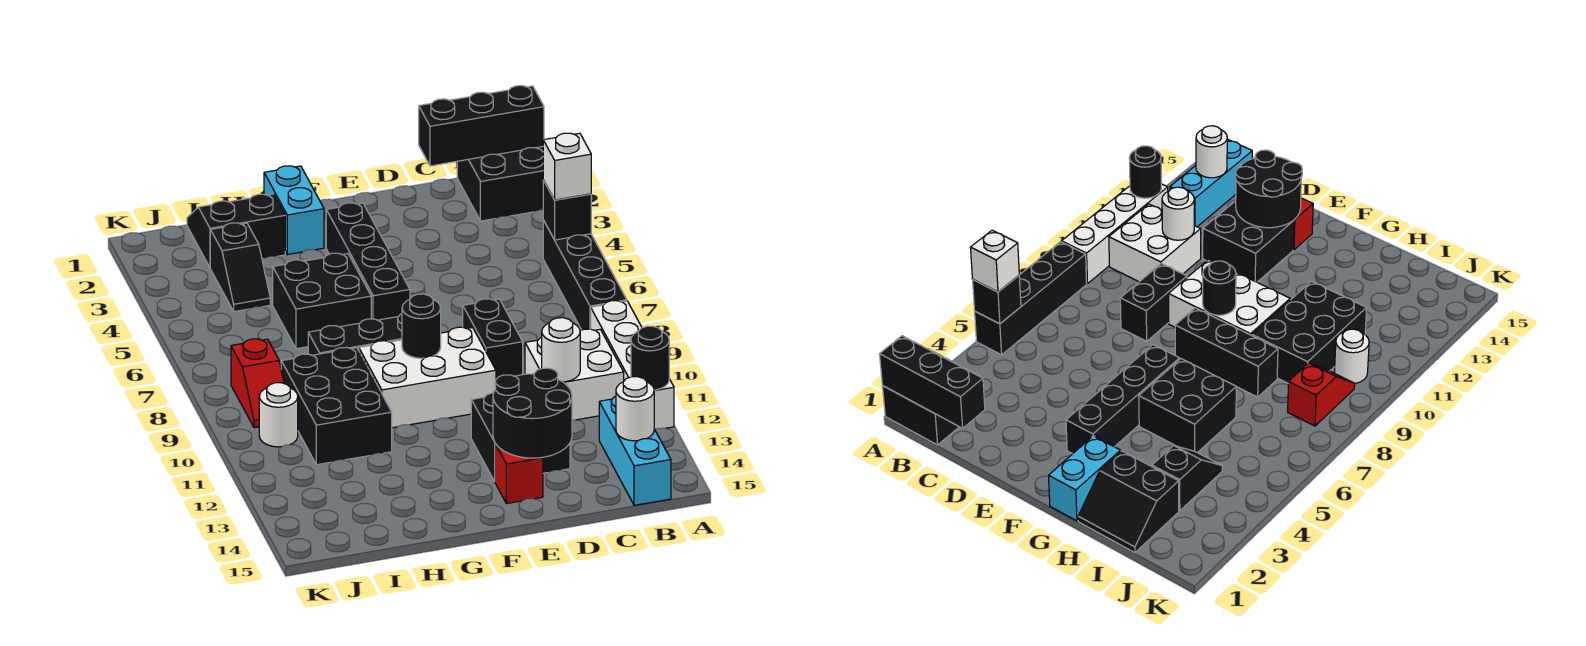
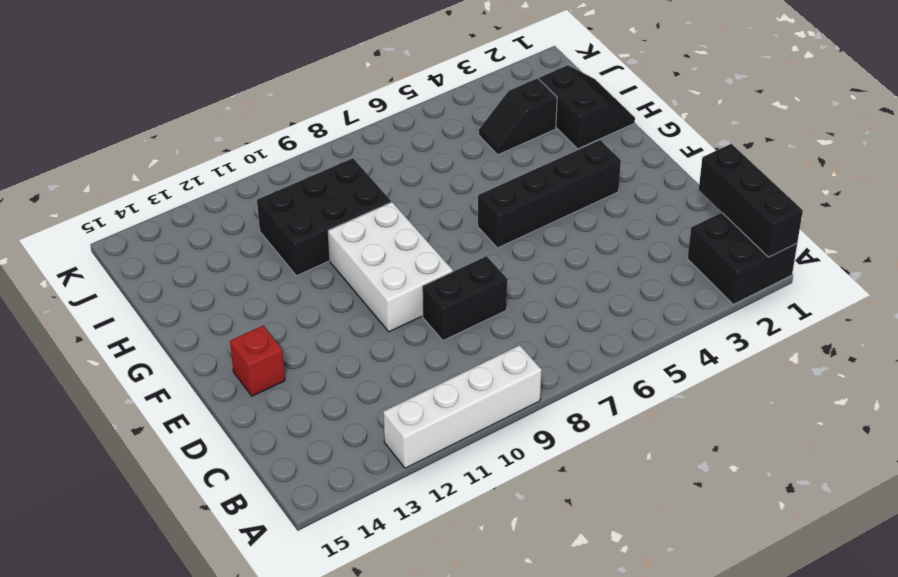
none -> black 1x4 brick [543,220,627,330]
none -> white 2x2 brick [525,329,624,420]
none -> cyan 1x3 brick [599,396,671,505]

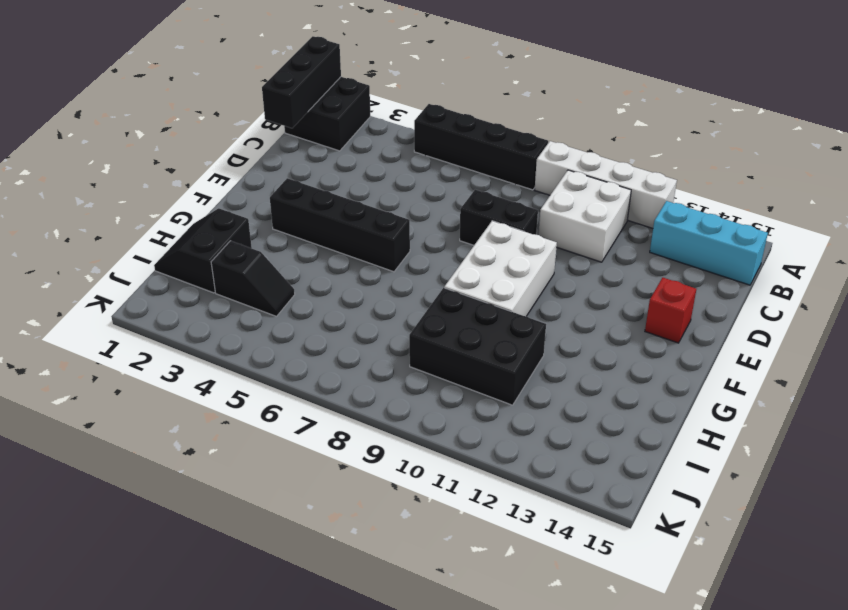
none -> black 2x2 brick [471,393,570,481]
none -> black 1x3 brick [308,314,402,355]
none -> cyan 1x2 brick [264,166,324,255]

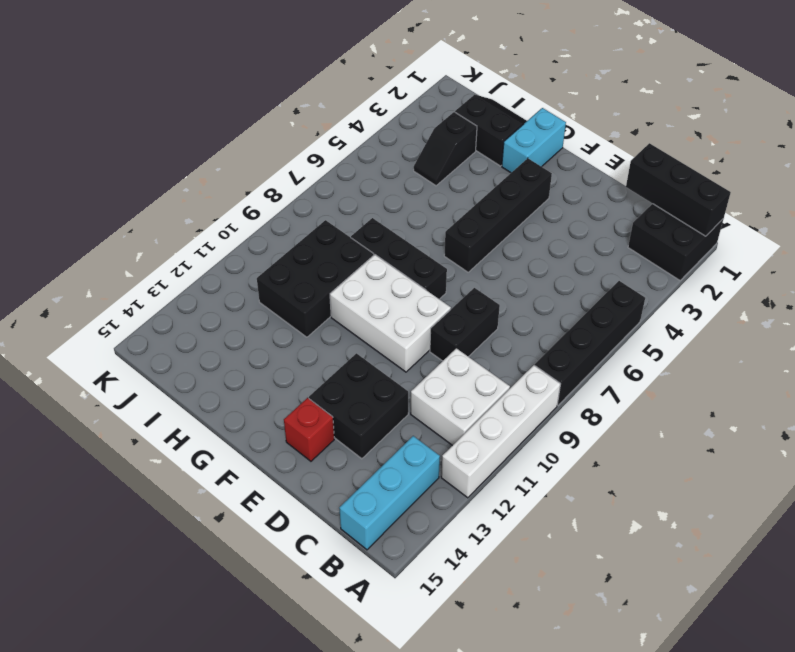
none -> black 2x2 brick [273,253,371,349]
none -> red 1x2 slope [231,339,284,428]
none -> white 1x1 round brick [259,383,298,447]

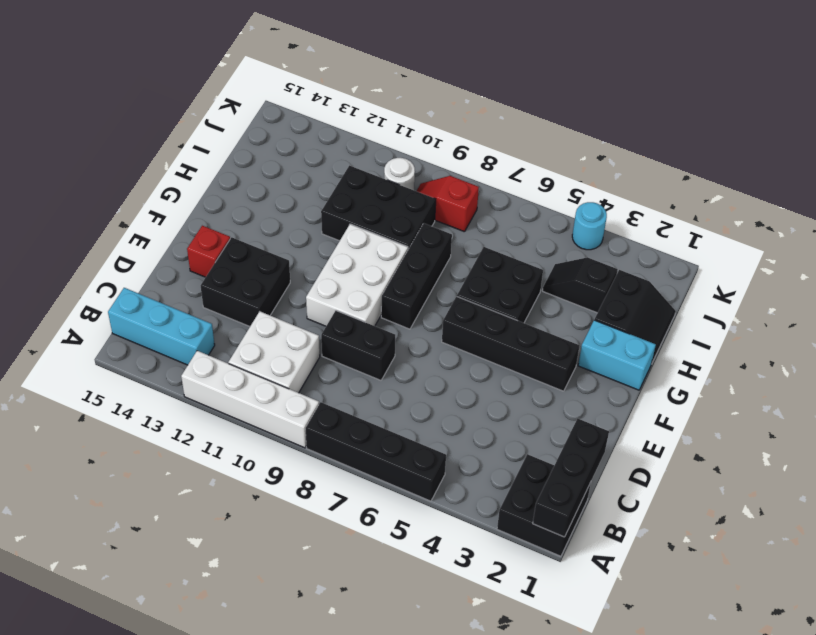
cyan 1x1 round brick [572,202,607,250] -> none
none -> black 1x1 brick [543,180,591,240]
none -> black 1x1 round brick [631,326,669,390]
none -> white 1x1 round brick [616,377,654,441]

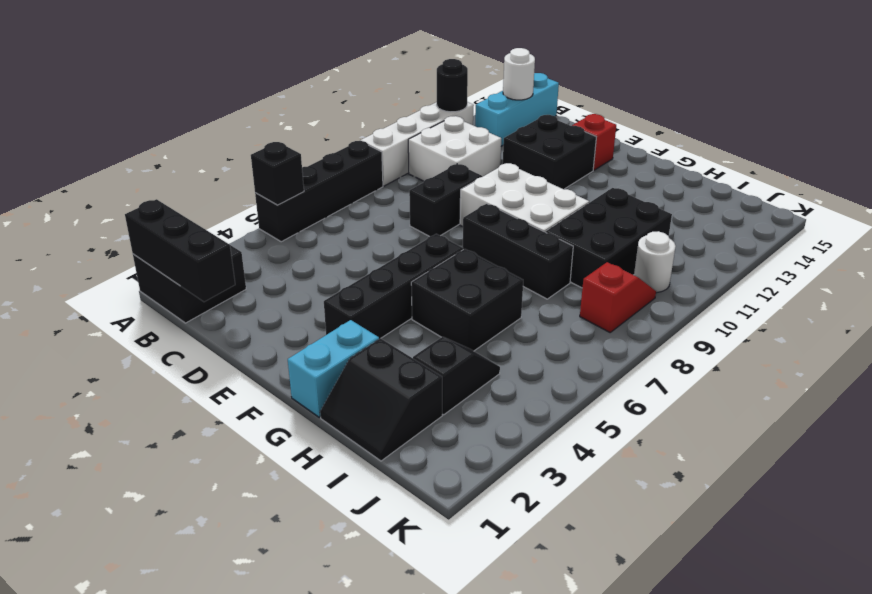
none -> white 1x1 round brick [542,318,580,382]
none -> black 2x2 round brick [493,368,572,458]
none -> black 1x1 round brick [402,294,441,358]

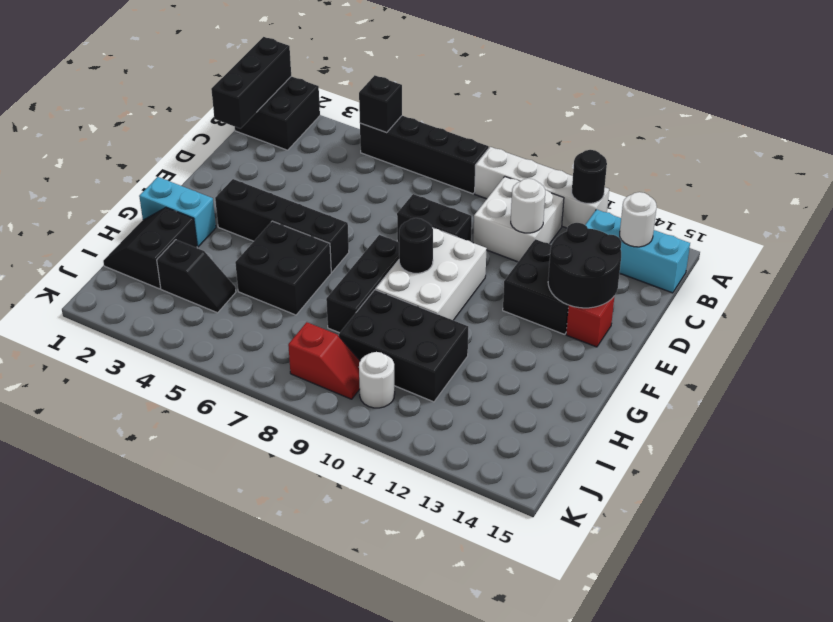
none -> white 1x1 brick [543,133,591,200]

